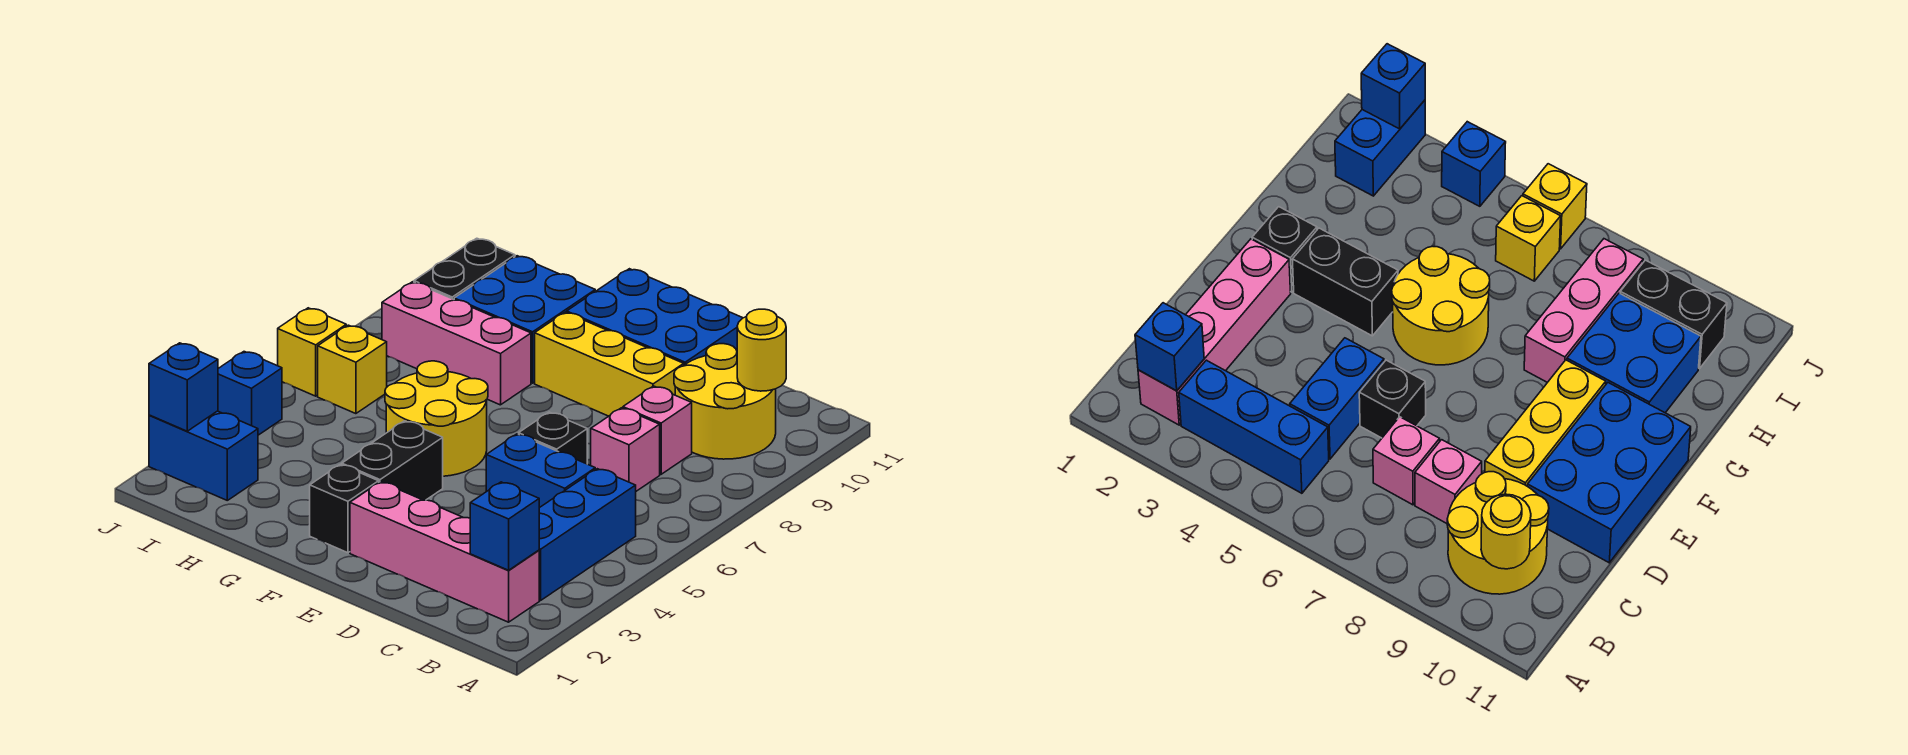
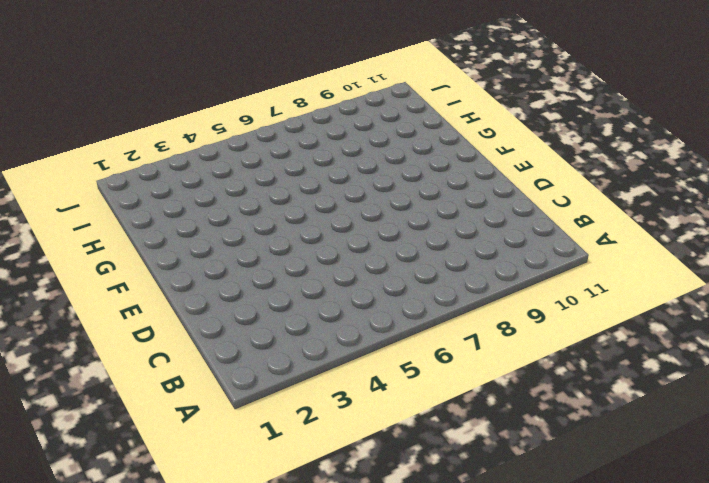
none -> pink 1x4 brick [350,482,539,622]
none -> blue 1x3 brick [539,469,636,600]
none -> yellow 2x2 round brick [674,344,776,459]

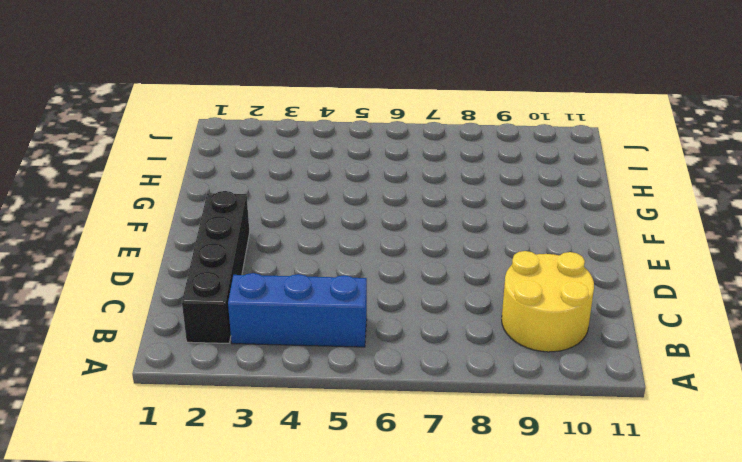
black 1x4 brick [182,191,250,343] -> pink 1x4 brick [350,482,539,622]
none -> blue 1x2 brick [486,434,595,508]
none -> pink 1x1 brick [591,408,660,491]
none -> pink 1x1 brick [623,386,692,474]

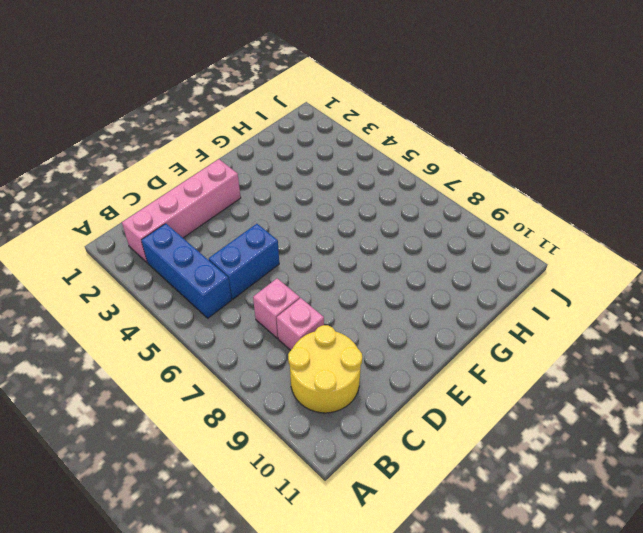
none -> black 1x1 brick [519,412,587,464]
none -> yellow 1x3 brick [535,312,684,416]
none -> blue 2x3 brick [567,269,742,365]

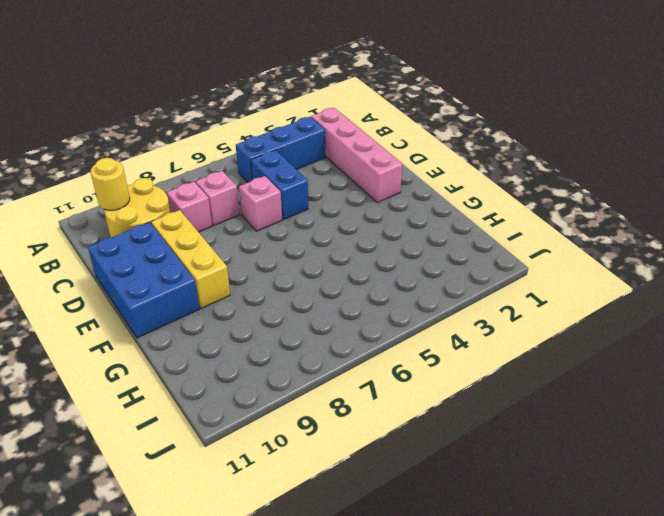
pink 1x1 brick [239,176,282,231] -> black 1x1 brick [519,412,587,464]
none -> black 1x1 brick [310,464,379,553]
none -> black 1x2 brick [342,421,443,500]
none -> yellow 2x2 round brick [385,361,488,476]

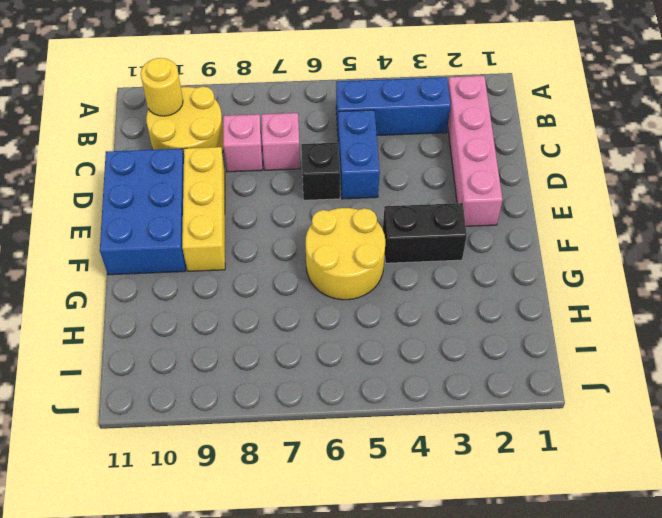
none -> black 1x1 brick [310,464,379,553]
none -> pink 1x3 brick [382,282,531,405]
none -> blue 2x2 brick [454,256,595,383]

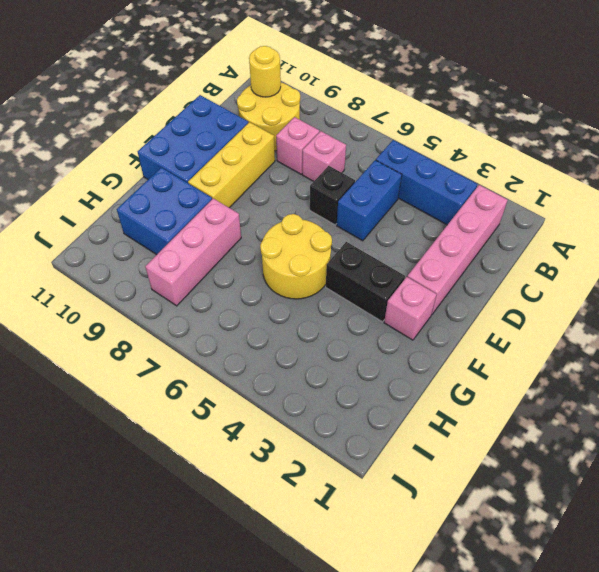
pink 1x1 brick [384,277,437,340] -> black 1x1 brick [310,464,379,553]
none -> blue 1x2 brick [149,411,258,500]
none -> yellow 1x1 brick [318,325,387,414]
none -> black 1x2 brick [414,238,515,299]

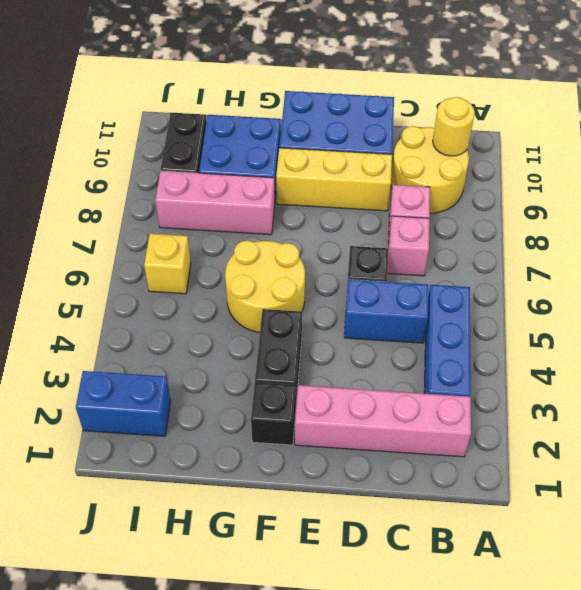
none -> blue 1x1 brick [218,352,282,435]
none -> yellow 1x1 brick [278,308,346,396]
none -> blue 1x1 brick [470,482,539,570]

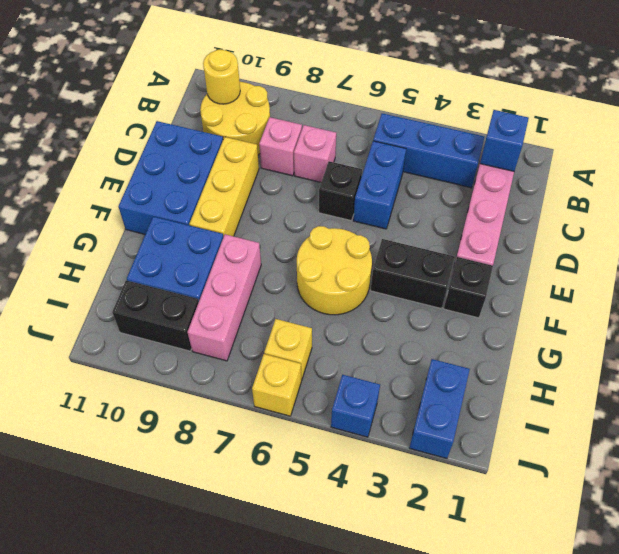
none -> blue 1x1 brick [149,343,218,431]

